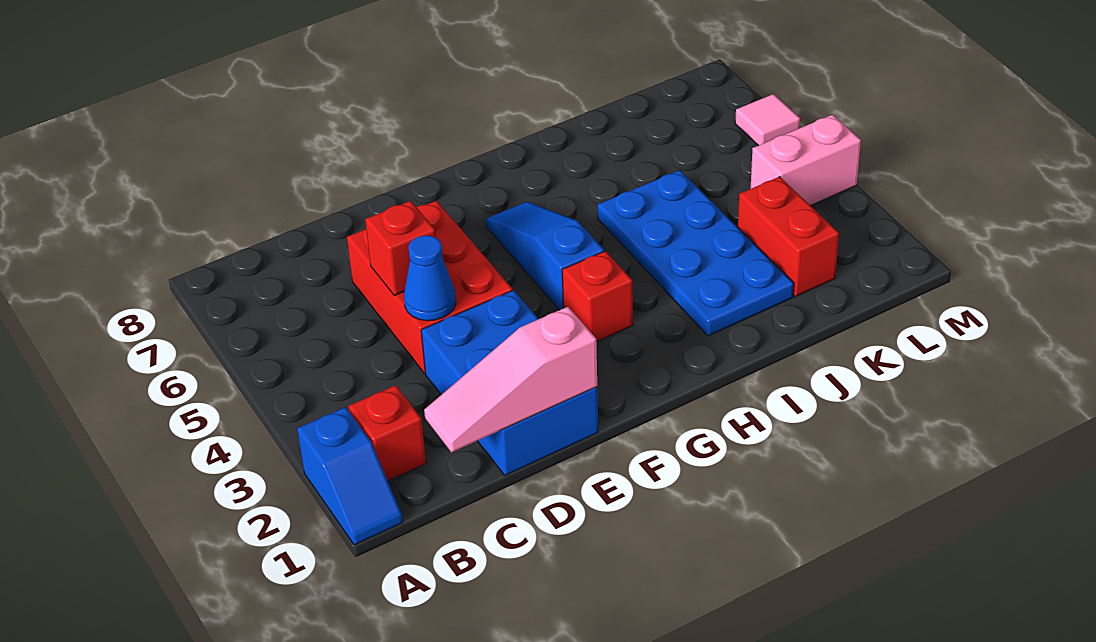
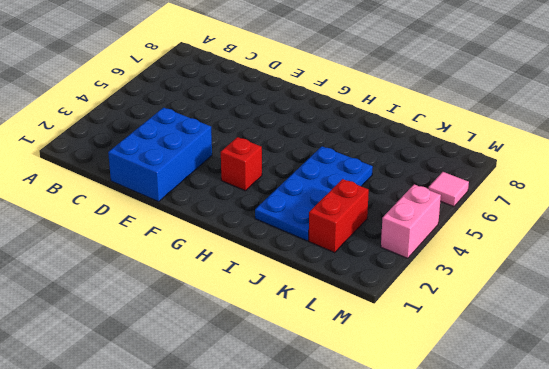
pink 1x2 brick [381,184,441,258] -> pink 1x2 brick turned to [751,115,861,205]
none -> blue 1x2 slope [297,407,403,545]
none -> red 1x1 brick [348,385,426,481]
none -> red 2x3 brick [347,201,513,373]

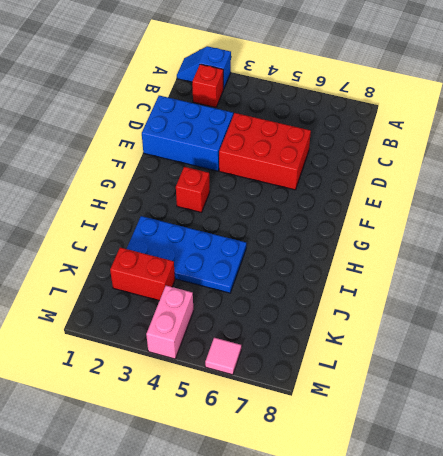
none -> blue 1x3 slope [486,202,604,310]
none -> pink 1x3 slope [424,307,597,452]
none -> blue 1x1 cone [404,235,456,321]

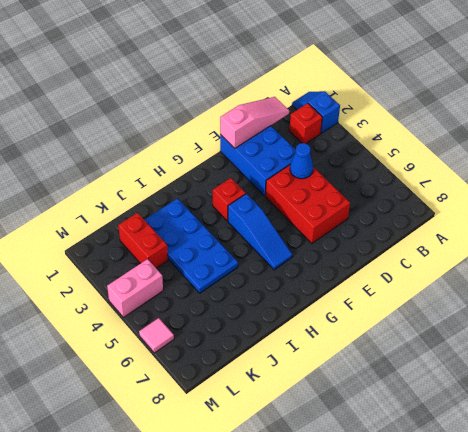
none -> red 1x1 brick [365,201,436,296]

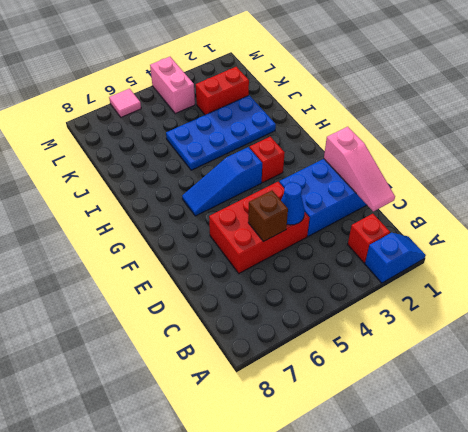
brown 1x1 brick [248,191,288,242] -> red 1x1 brick [365,201,436,296]

